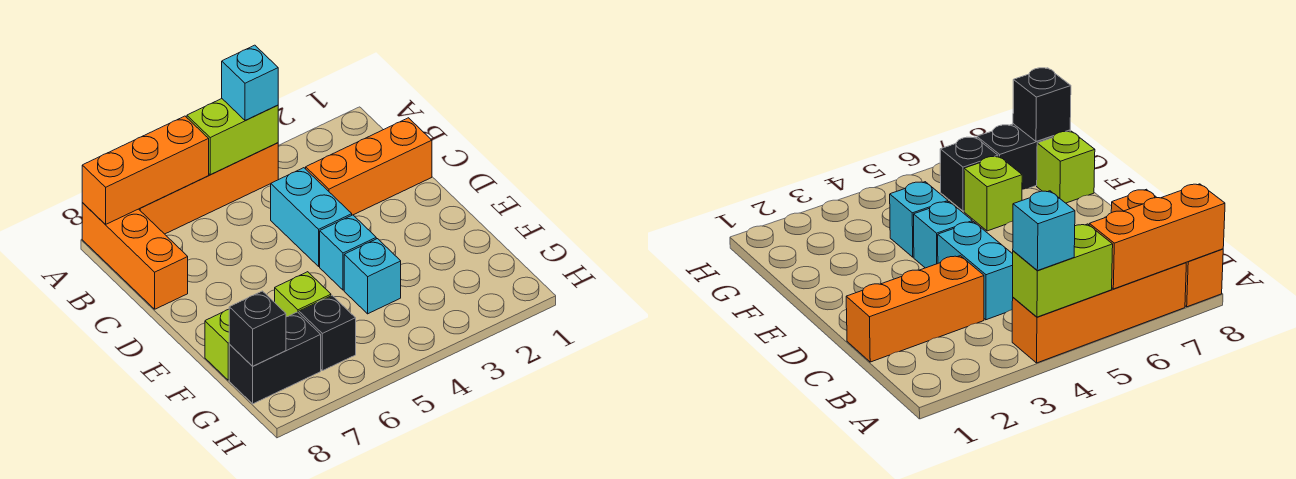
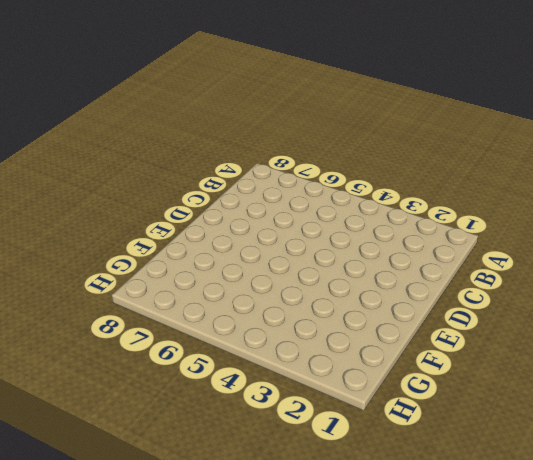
none -> orange 1x4 brick [139,143,278,234]
none -> orange 1x3 brick [82,203,188,309]
none -> orange 1x3 brick [306,118,432,215]

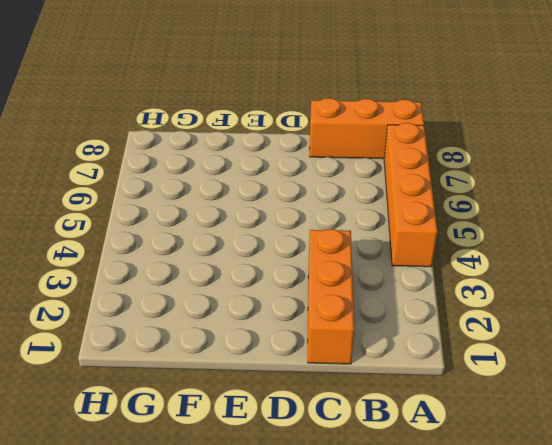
none -> cyan 1x2 brick [271,168,352,266]
none -> cyan 1x1 brick [320,215,376,290]
none -> cyan 1x1 brick [344,239,401,314]

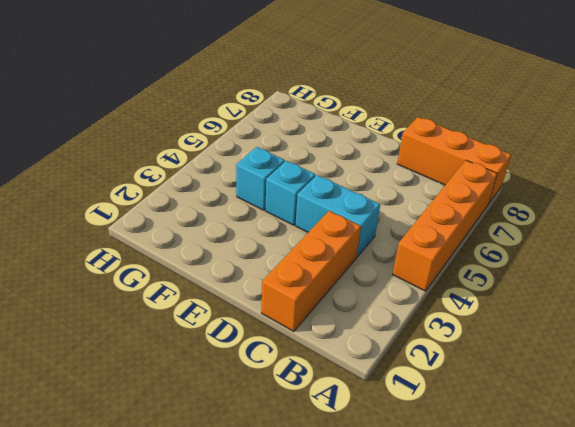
none -> lime 1x1 brick [275,272,331,317]
none -> lime 1x1 brick [205,309,230,380]
none -> black 1x1 brick [299,296,356,371]

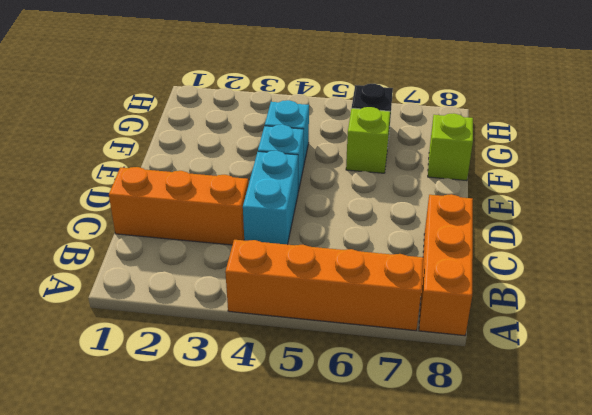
none -> black 1x2 brick [229,312,321,404]
none -> lime 1x2 brick [187,99,278,175]
none -> orange 1x3 brick [82,116,209,225]

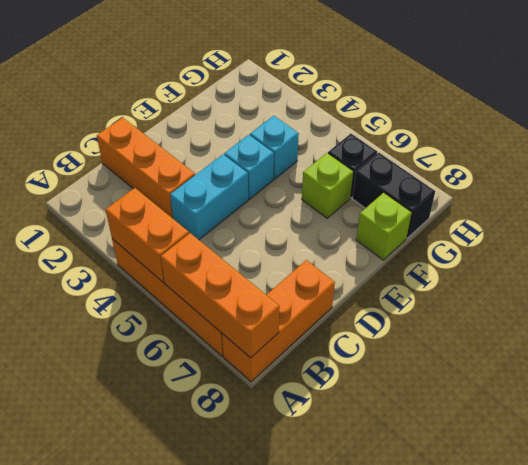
orange 1x2 brick [106,188,189,283] -> lime 1x2 brick [187,99,278,175]
none -> black 1x1 brick [229,291,286,366]
none -> cyan 1x1 brick [222,45,278,121]

